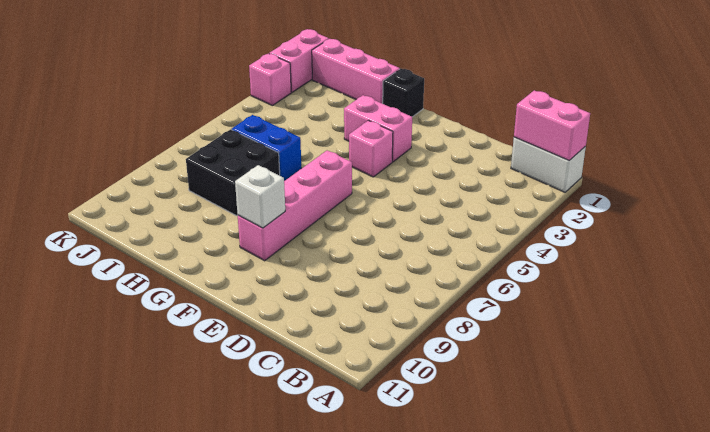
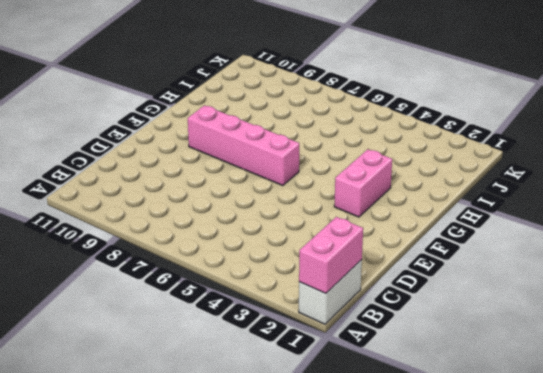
none -> pink 1x1 brick [349,120,393,177]
none -> black 1x1 brick [383,69,424,117]
none -> pink 1x3 brick [312,39,400,104]

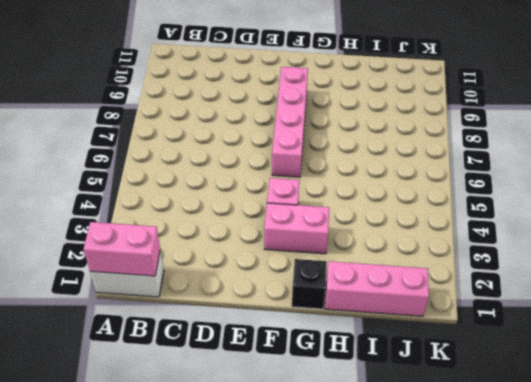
none -> blue 1x2 brick [232,115,301,181]
none -> black 2x2 brick [186,129,280,216]
none -> pink 1x2 brick [269,29,329,92]

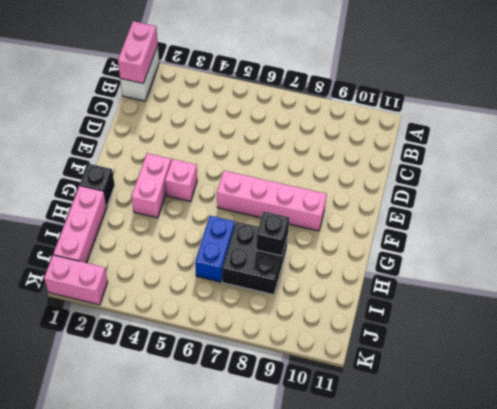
black 1x1 brick [256,212,289,256] -> none
none -> pink 1x1 brick [249,53,291,105]
none -> white 1x1 brick [235,165,285,228]

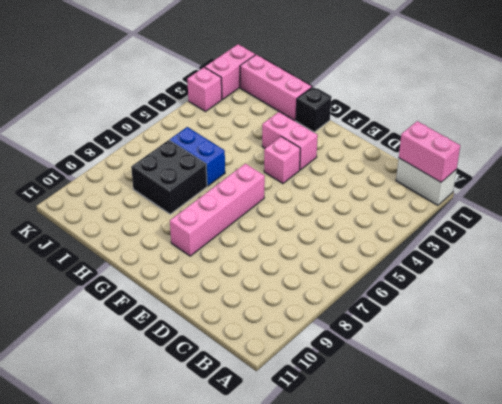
none -> white 1x1 brick [235,165,285,228]

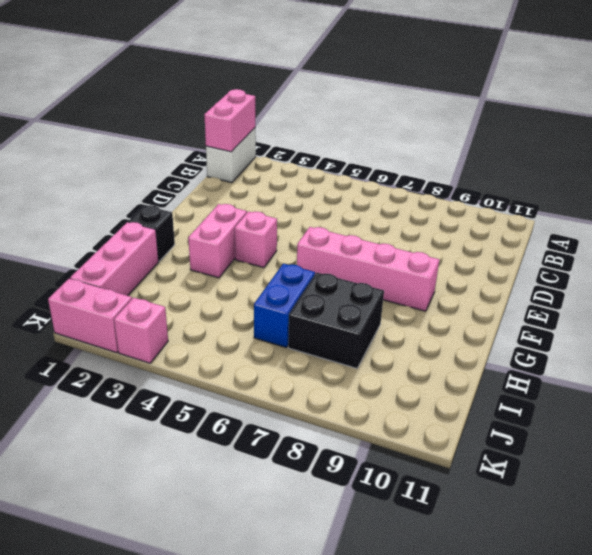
none -> white 1x1 brick [235,165,285,228]

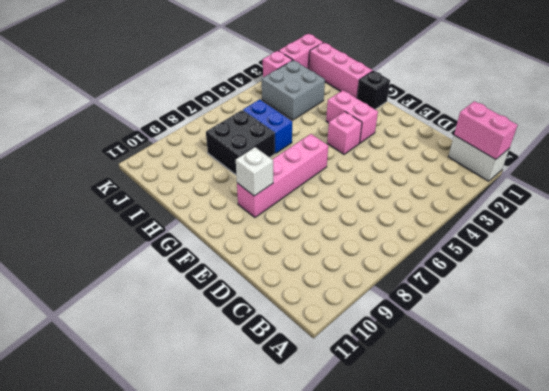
grey 2x2 brick [262,60,325,120] -> none

